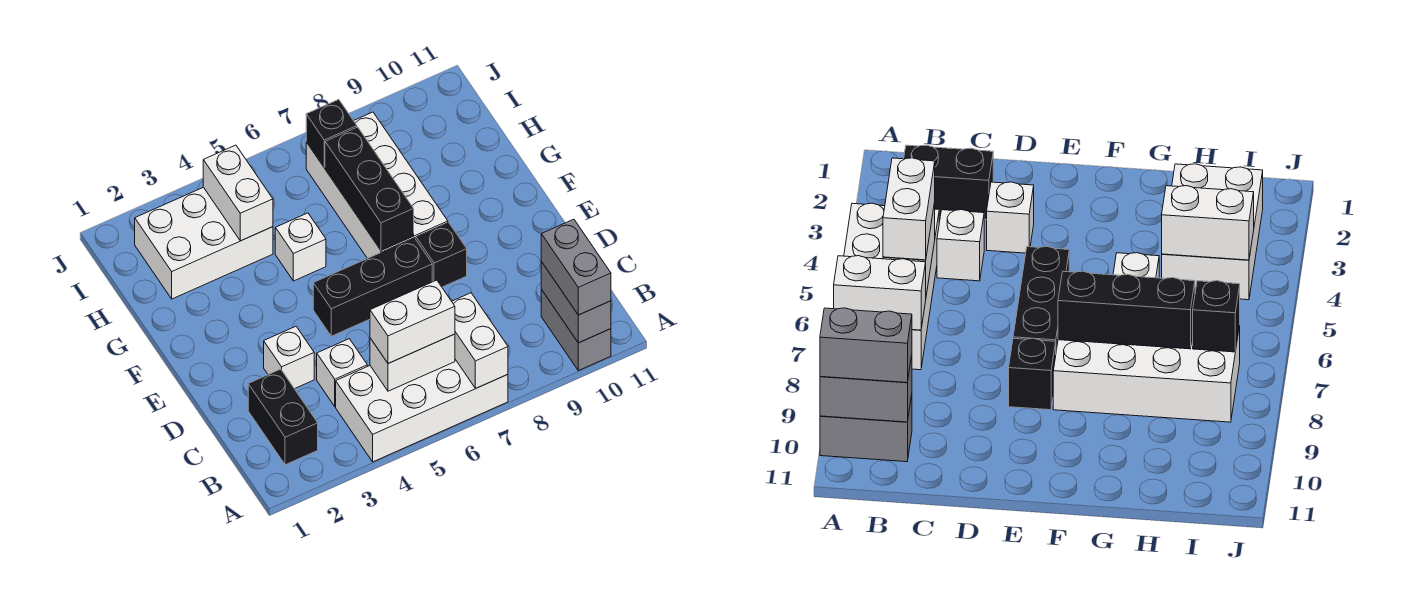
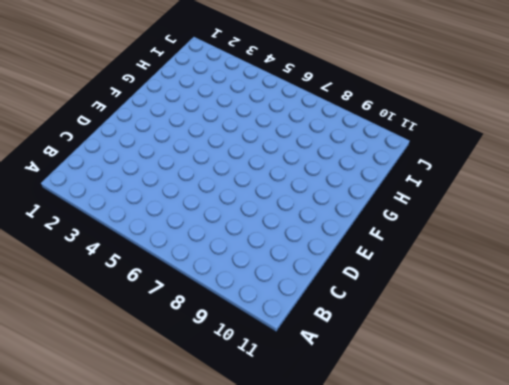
none -> white 2x4 brick [336,359,508,462]
none -> grey 1x2 brick [541,290,611,371]
none -> black 1x2 brick [248,369,318,465]

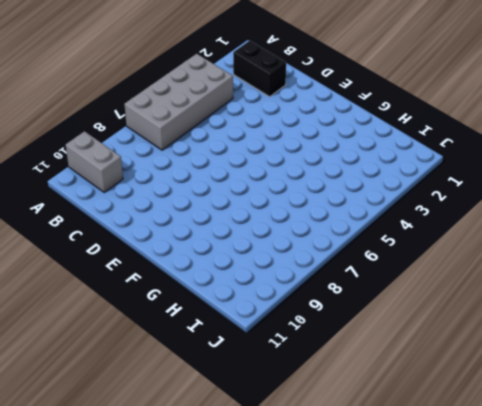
grey 2x4 brick [124,54,233,150] -> white 2x4 brick [336,359,508,462]
none -> white 1x1 brick [317,339,367,407]
none -> white 1x1 brick [264,326,314,389]
none -> black 1x3 brick [313,238,432,336]

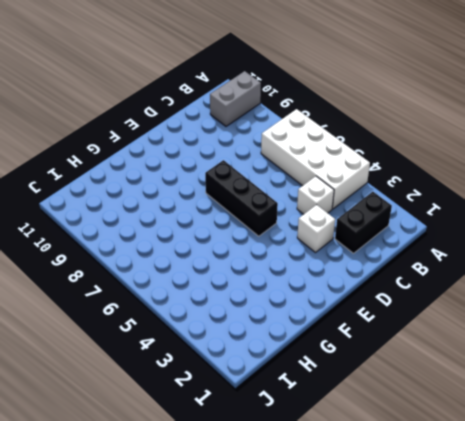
none -> black 1x1 brick [416,223,467,287]
none -> white 2x4 brick [306,112,448,259]
none -> white 1x1 brick [275,213,326,281]

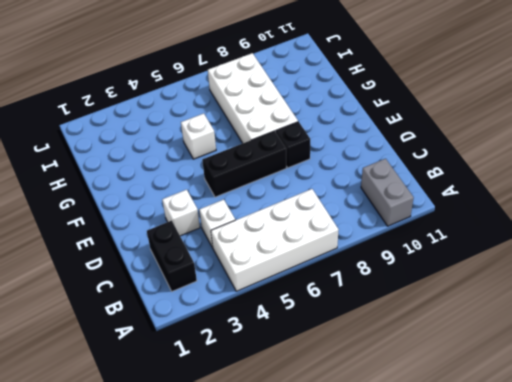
none -> white 2x3 brick [135,187,273,299]
none -> white 1x2 brick [452,293,508,388]
none -> grey 1x2 brick [541,262,611,343]

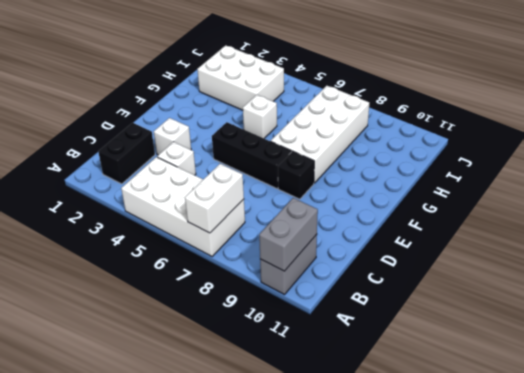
none -> white 1x2 brick [370,334,455,391]
none -> black 1x3 brick [325,127,414,250]
none -> white 1x2 brick [203,145,273,241]

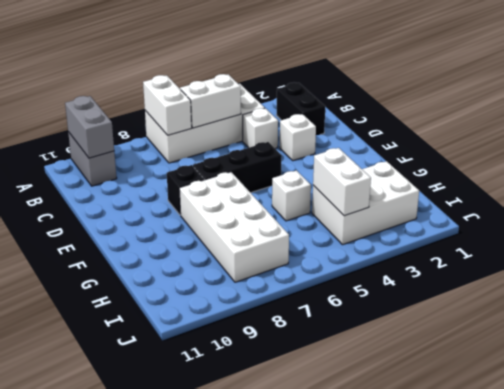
none -> black 1x3 brick [325,127,414,250]
none -> black 1x1 brick [306,99,357,167]
none -> grey 1x2 brick [541,219,611,315]

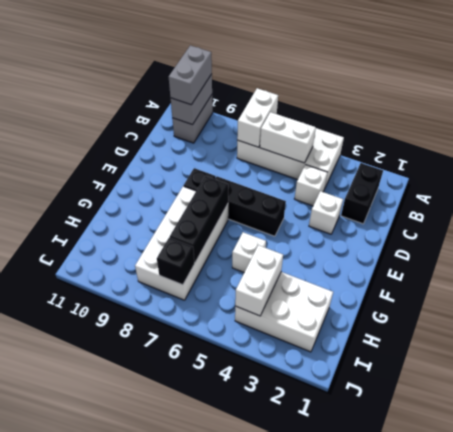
none -> white 1x2 brick [370,280,455,364]

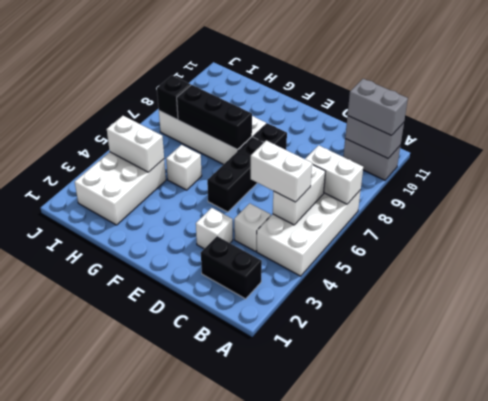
white 1x2 brick [251,141,312,202] -> white 1x2 brick turned to [370,280,455,364]

